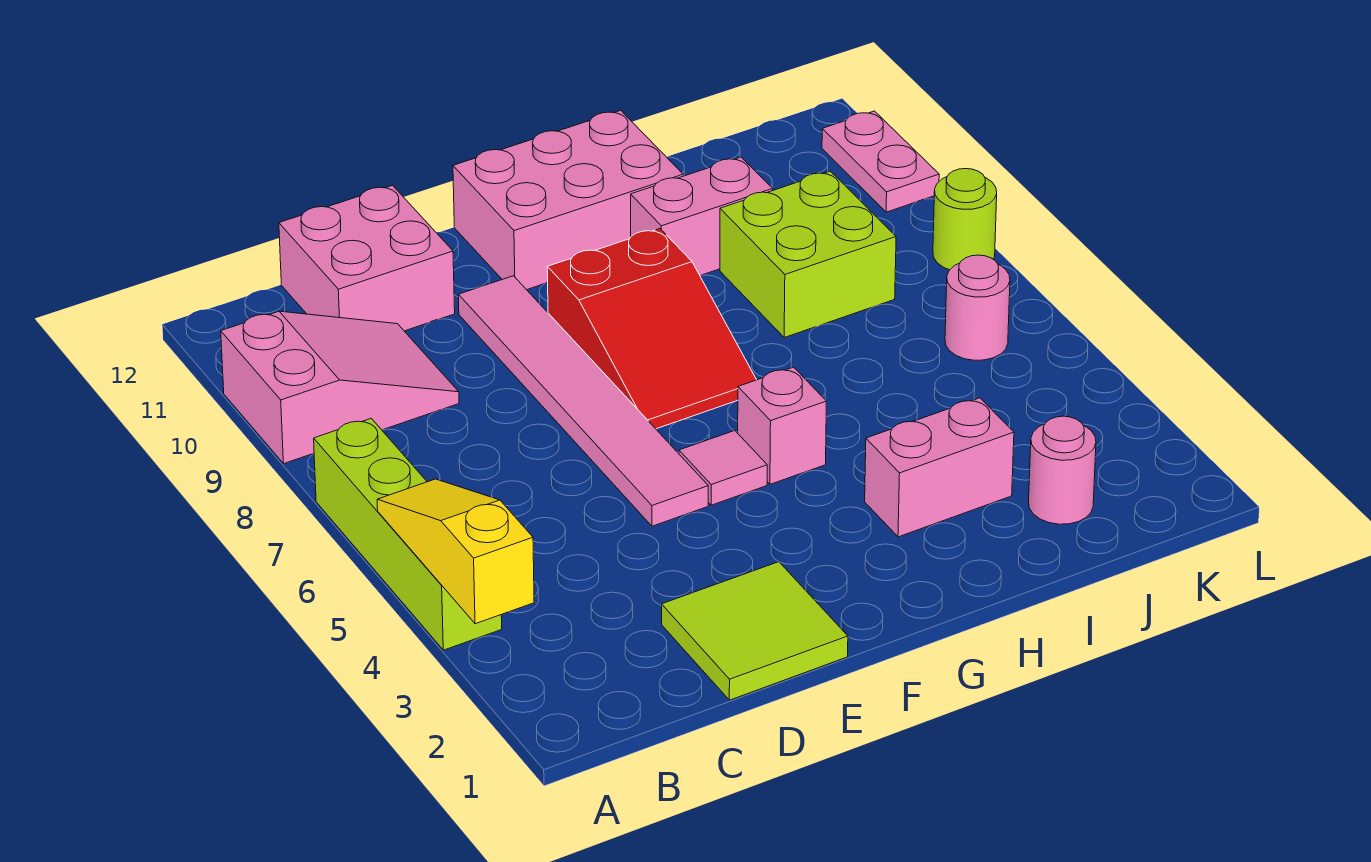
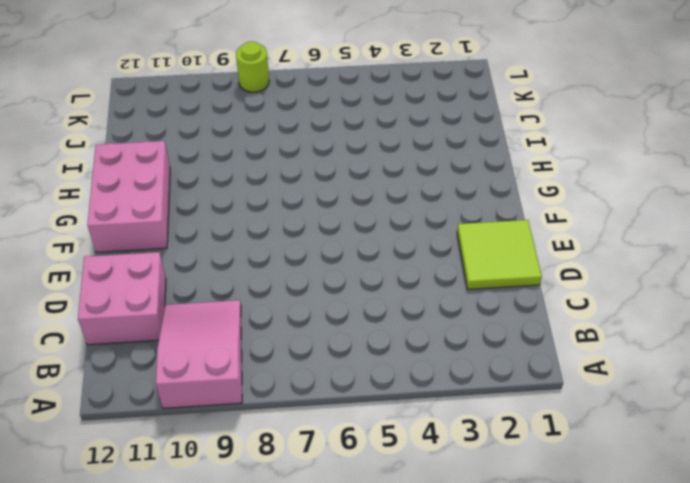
none -> lime 1x4 brick [314,418,502,650]
none -> pink 1x6 tile [458,276,708,526]
none -> pink 1x1 tile [679,431,767,505]

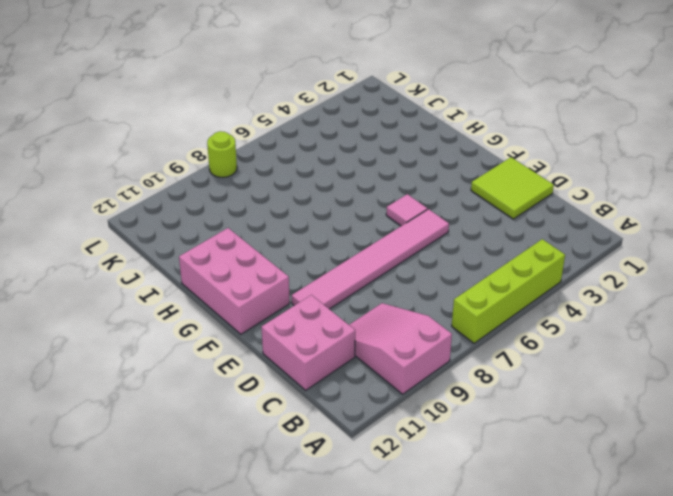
none -> red 2x3 slope [547,229,756,429]
none -> pink 1x1 brick [738,367,826,484]
none -> pink 1x2 brick [865,398,1014,537]

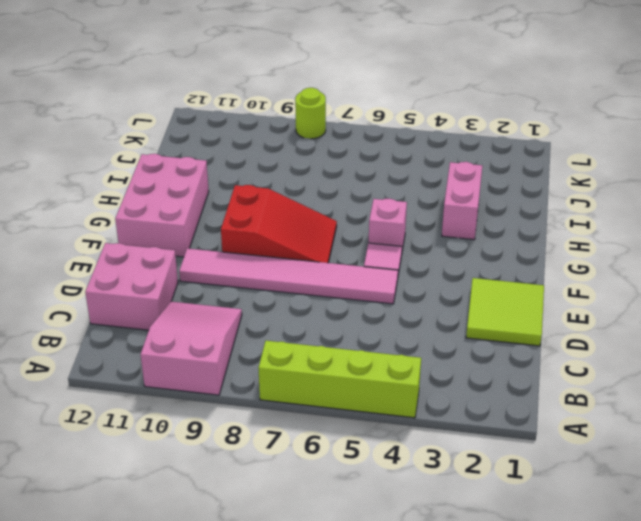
none -> pink 1x2 brick [631,157,773,276]
none -> lime 2x2 brick [720,171,896,337]
none -> pink 1x1 round brick [1029,416,1096,524]

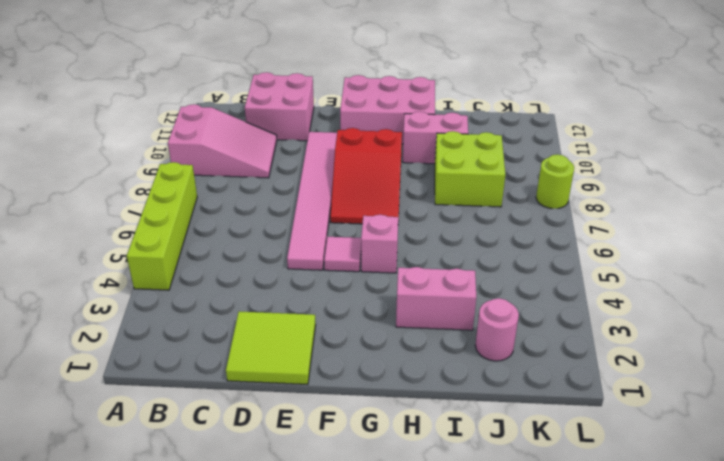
none -> pink 1x1 round brick [945,255,1010,360]
none -> pink 1x2 plate [822,111,939,212]
none -> yellow 1x3 slope [377,479,534,624]

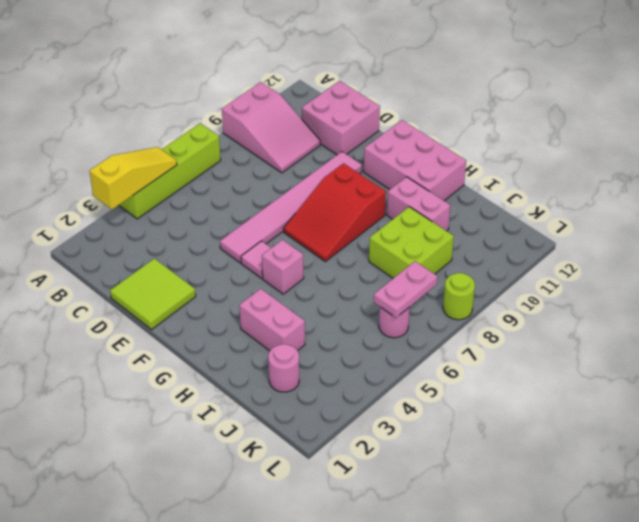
pink 1x2 plate [374,261,437,318] -> pink 1x2 plate moved to [822,111,939,212]

